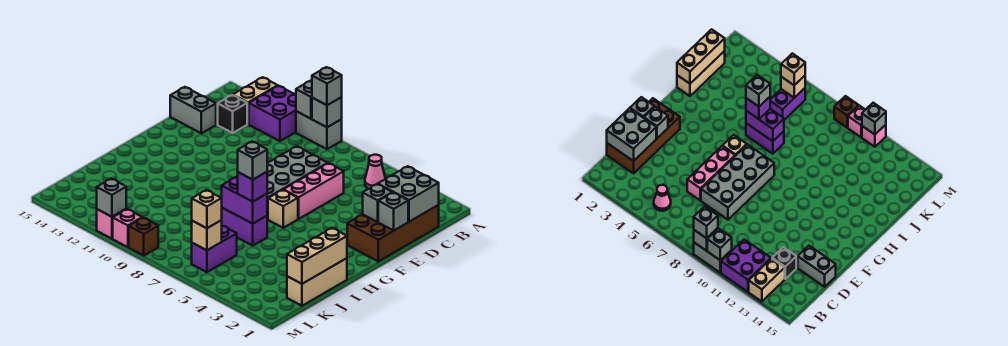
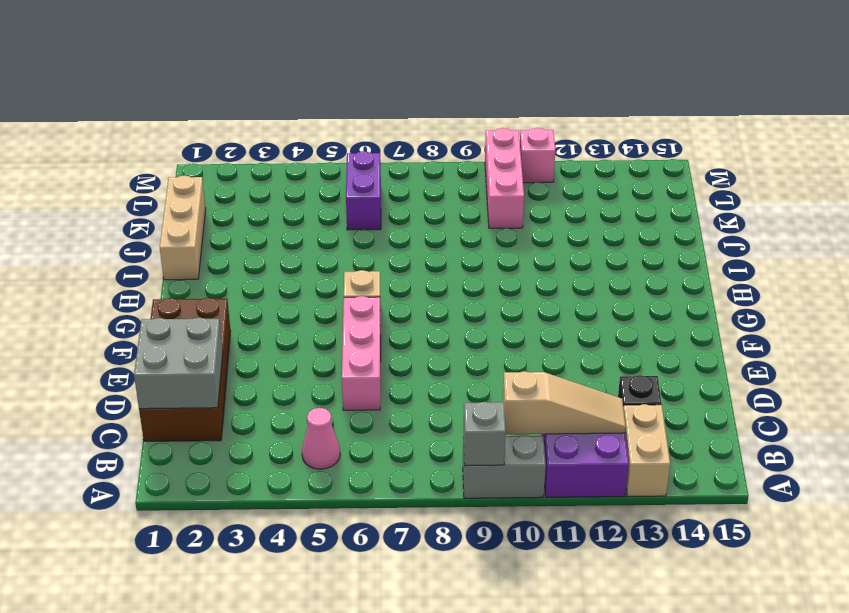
tan 1x3 slope [503,371,626,434] -> none
pink 1x3 brick [485,128,524,228] -> pink 1x1 brick [113,209,142,247]
none -> grey 2x4 brick [267,146,328,220]
none -> grey 1x2 brick [170,87,216,133]
none -> purple 1x2 brick [222,208,267,245]

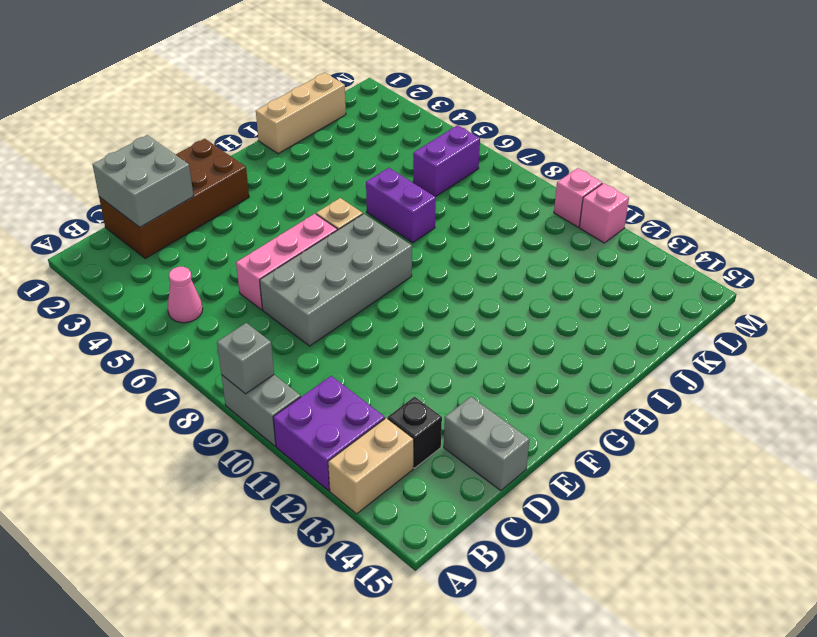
none -> brown 1x1 brick [129,218,158,256]
none -> grey 1x1 brick [296,81,312,119]
none -> grey 1x1 brick [378,193,408,230]

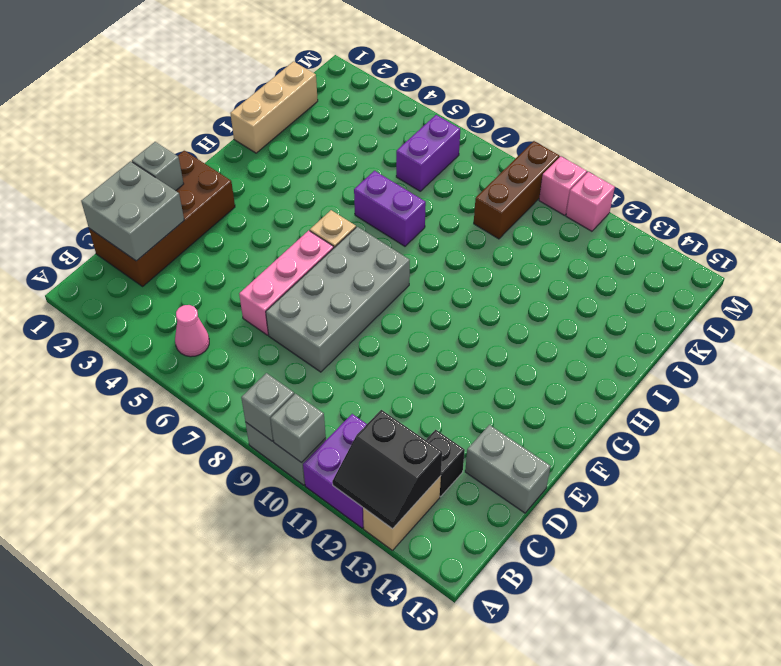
black 2x2 slope [332,410,442,529] -> none
brown 1x3 brick [474,141,559,239] -> brown 1x1 brick [129,218,158,256]
none -> grey 1x1 brick [363,184,392,222]
none -> tan 1x3 brick [287,228,347,284]
none -> purple 1x2 brick [222,177,267,224]

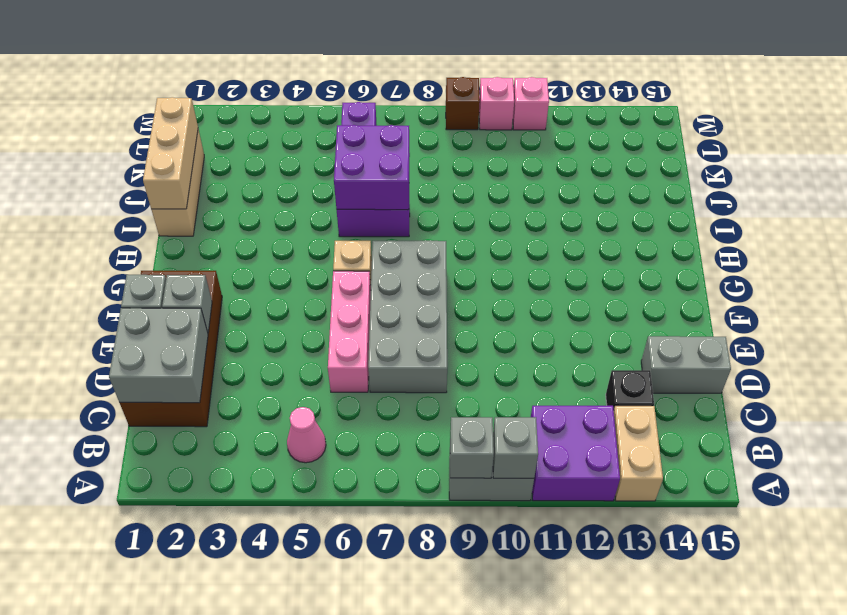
purple 2x2 brick [334,125,410,210] -> purple 1x2 brick [222,177,267,224]
none -> tan 1x1 brick [192,220,222,250]
none -> grey 1x1 brick [97,179,126,217]
none -> grey 1x1 brick [312,67,342,105]

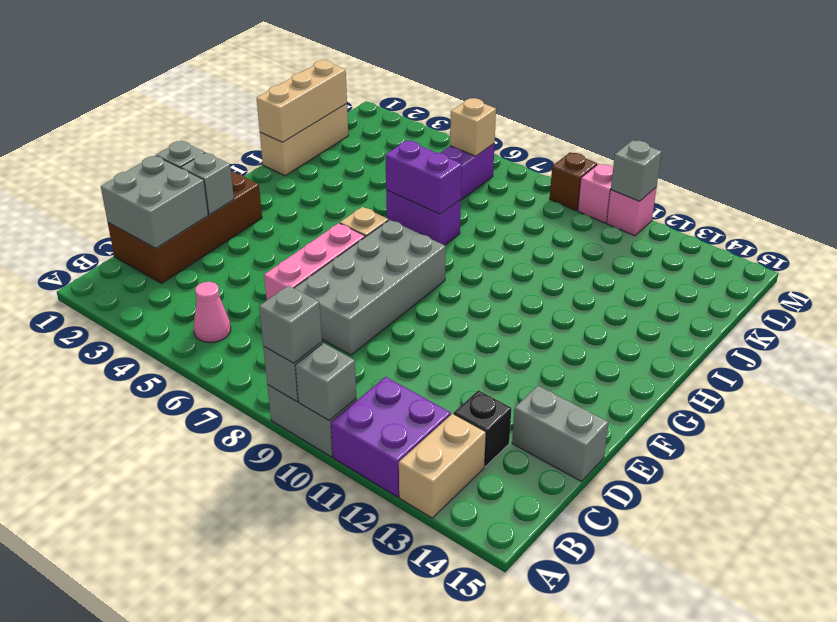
none -> purple 1x1 brick [238,172,267,202]
none -> tan 1x1 brick [192,190,222,228]
none -> grey 1x1 brick [238,142,267,180]

